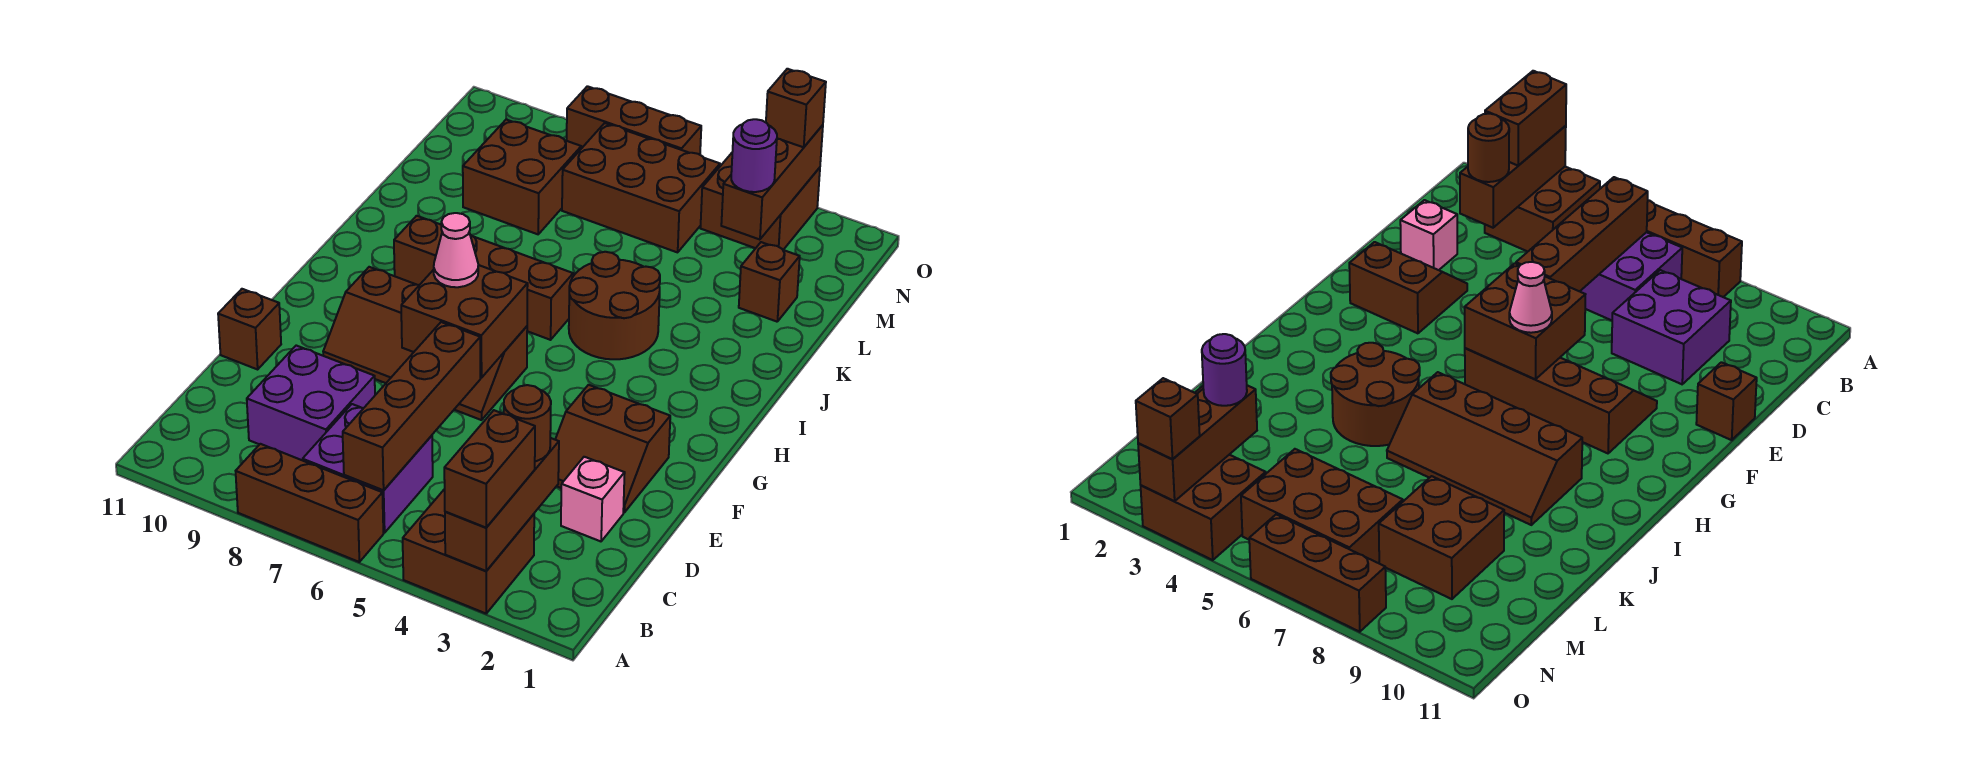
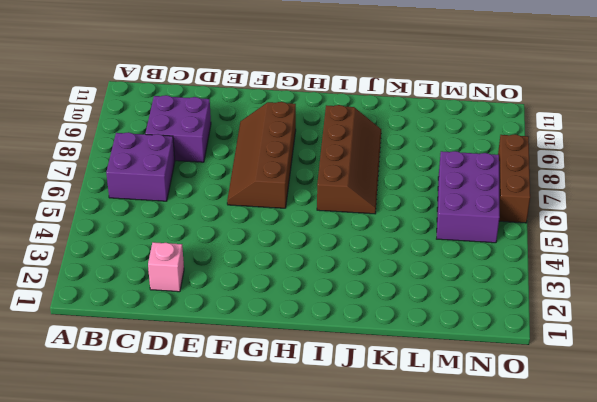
purple 2x3 brick [437,151,500,243] -> brown 2x3 brick [562,123,720,252]
none -> brown 2x2 brick [403,489,534,613]
none -> brown 1x3 brick [236,444,383,562]
none -> brown 2x2 slope [555,385,670,512]

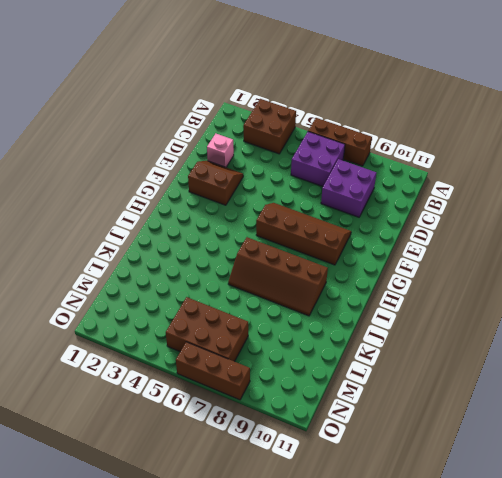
none -> brown 1x1 brick [218,289,281,369]
none -> brown 2x2 round brick [569,252,660,359]
none -> brown 1x1 brick [739,242,800,322]

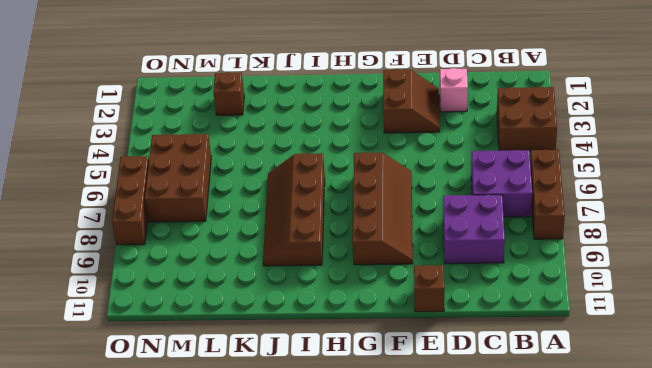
none -> brown 2x2 round brick [569,252,660,359]
none -> brown 2x2 brick [463,119,581,234]
none -> brown 2x2 brick [700,153,820,250]

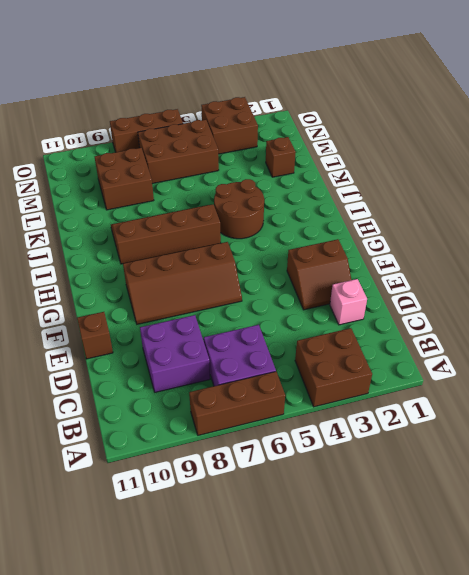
none -> brown 1x3 brick [445,438,559,571]
none -> brown 1x4 brick [343,322,480,490]
none -> brown 2x2 brick [401,265,528,378]

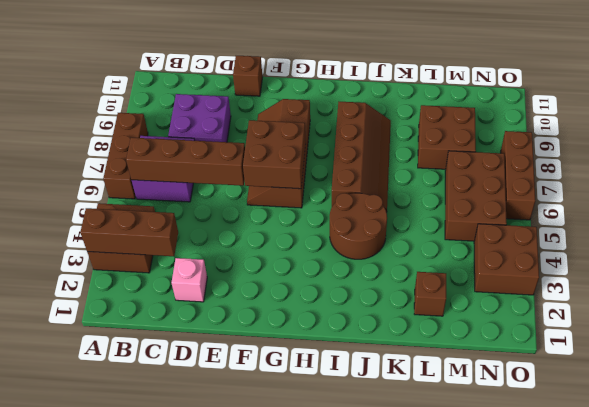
none -> brown 2x2 slope [555,385,670,512]
none -> brown 1x3 brick [721,125,823,240]
none -> brown 1x2 brick [444,410,535,528]

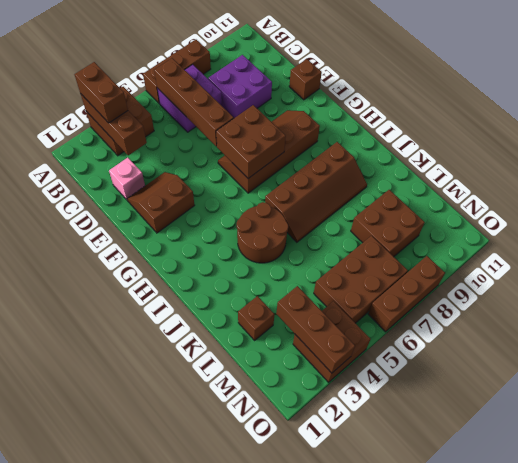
none -> brown 1x1 round brick [504,385,551,461]
none -> pink 1x1 cone [434,213,478,287]
none -> purple 1x1 round brick [731,119,777,192]

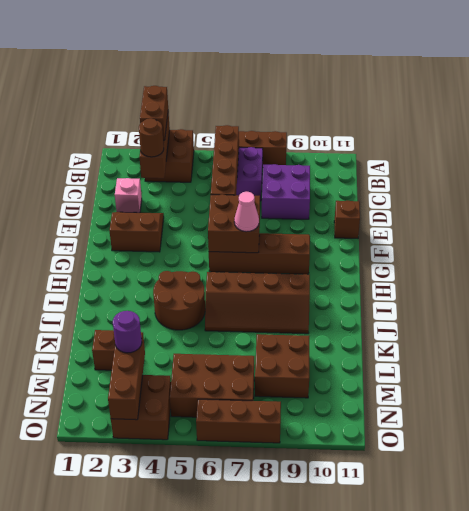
none -> brown 1x1 brick [766,69,826,147]

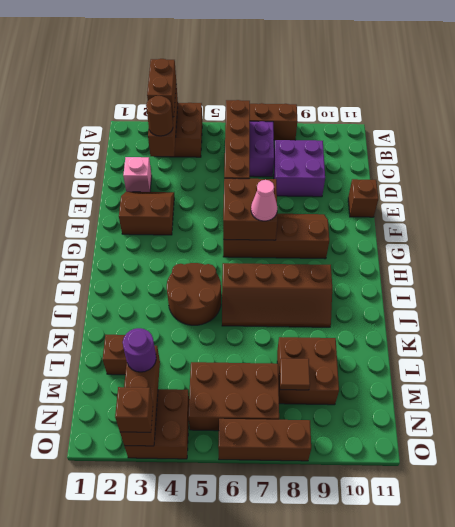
brown 1x1 tile [280,358,310,390] -> none

